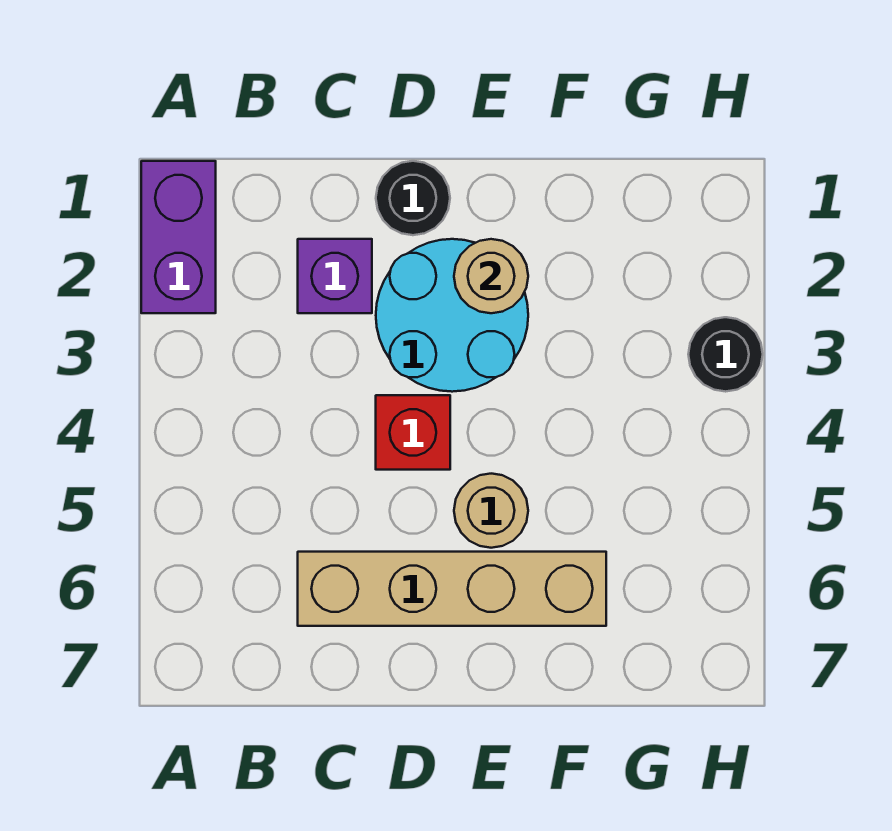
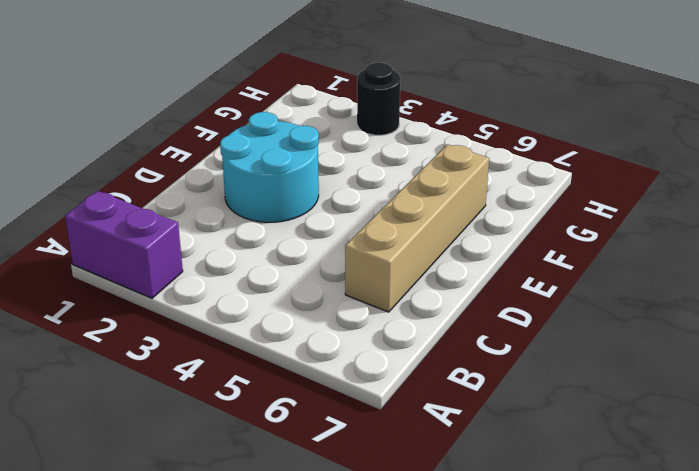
none -> purple 1x1 brick [298,239,372,313]
none -> black 1x1 round brick [376,161,450,235]

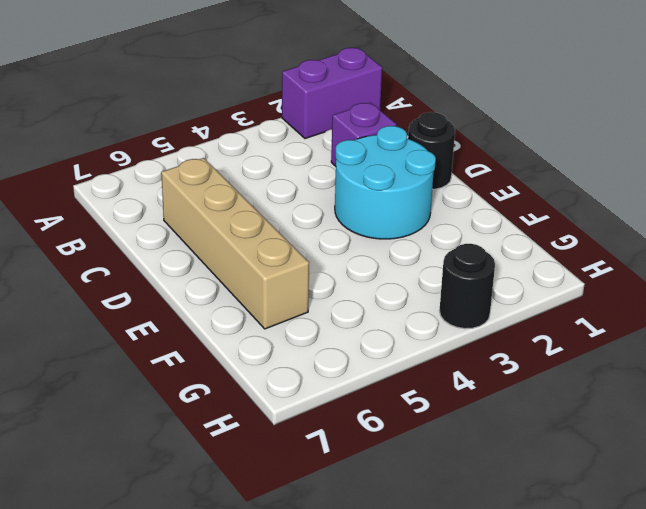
none -> red 1x1 brick [376,395,450,470]
none -> tan 1x1 round brick [454,474,528,548]

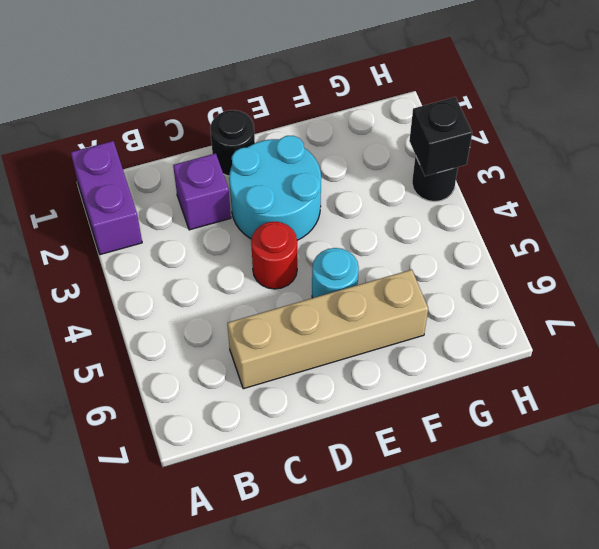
red 1x1 round brick [251,222,297,289] -> red 1x1 brick [376,395,450,470]
cyan 1x1 round brick [312,248,359,298] -> tan 1x1 round brick [454,474,528,548]
black 1x1 brick [409,97,472,176] -> none
none -> tan 1x1 round brick [454,239,528,313]

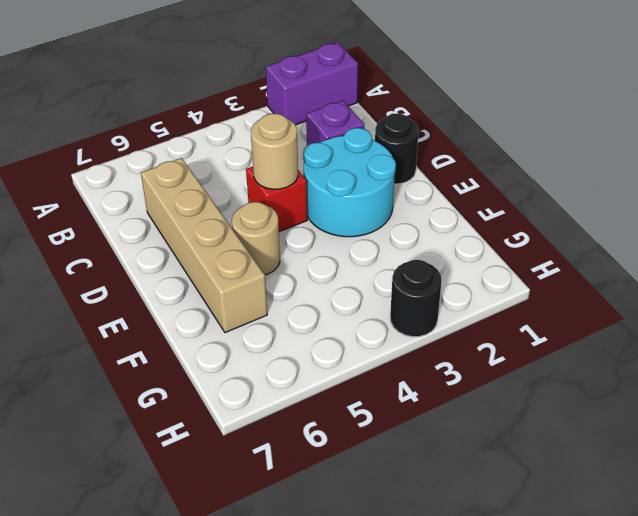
tan 1x1 round brick [251,114,298,189] -> tan 1x1 round brick moved to [454,239,528,313]

